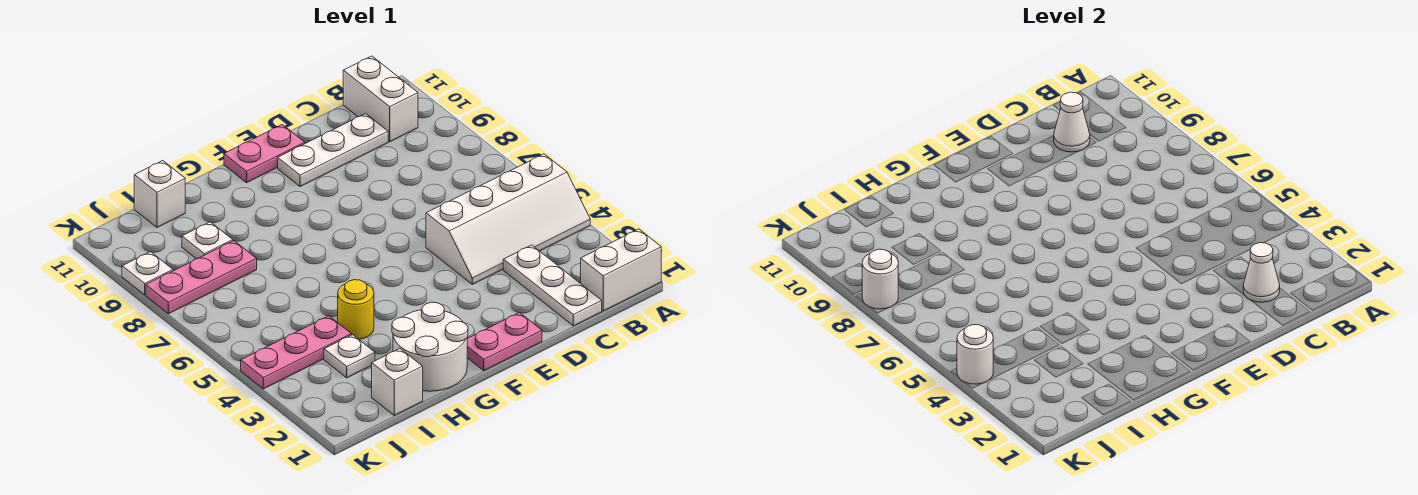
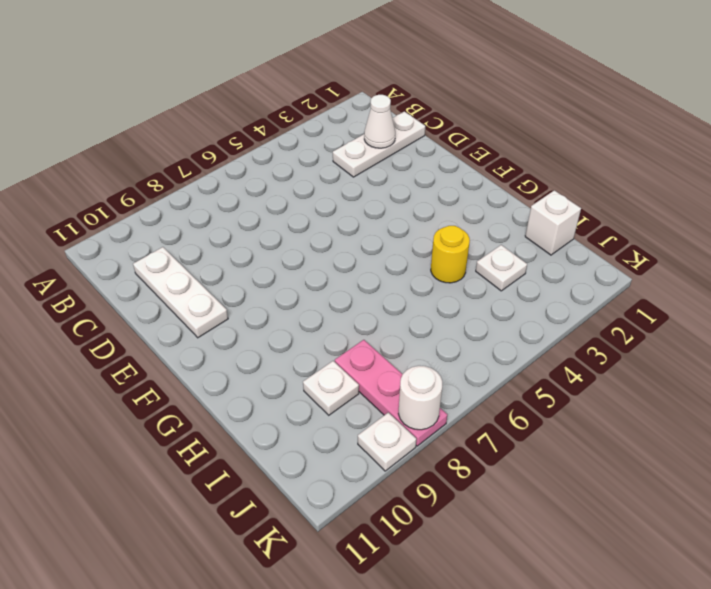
none -> white 1x2 brick [581,229,661,311]
none -> white 2x4 slope [426,154,590,284]
none -> white 1x2 brick [343,56,418,142]

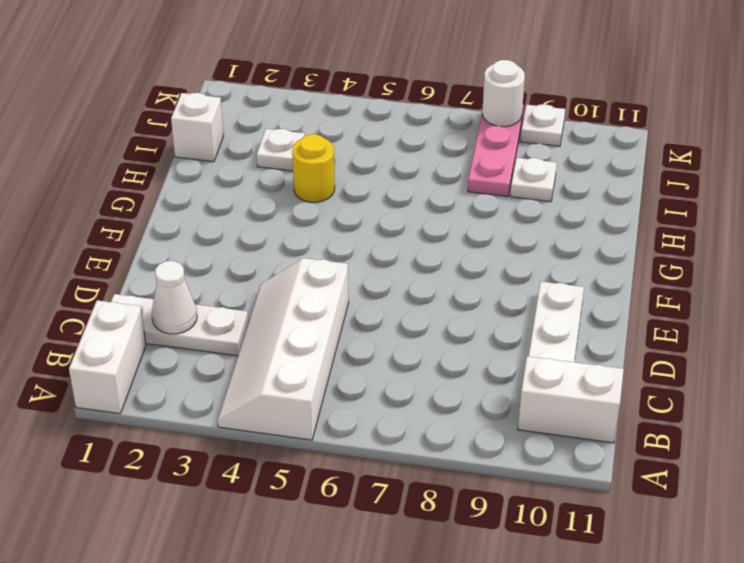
none -> pink 1x2 plate [467,313,542,371]
none -> pink 1x2 plate [224,125,305,183]
none -> white 2x2 round brick [392,302,468,391]

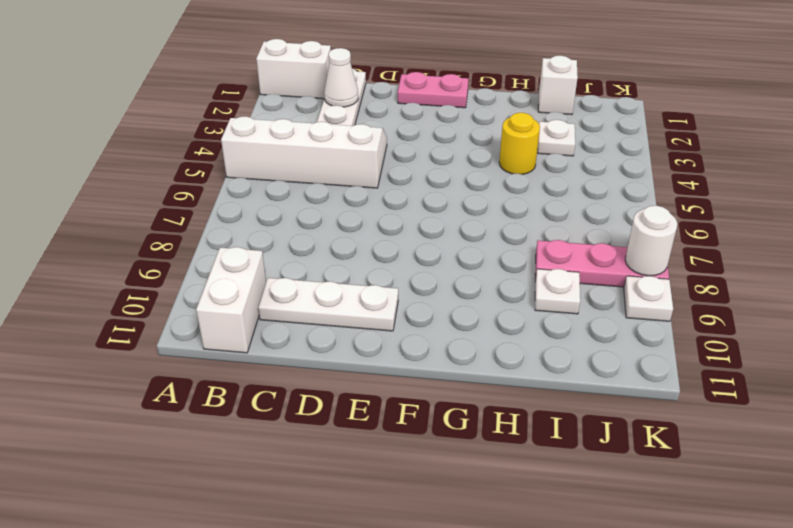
none -> pink 1x2 plate [224,125,305,183]
none -> white 2x2 round brick [392,302,468,391]
none -> pink 1x3 plate [241,316,351,389]

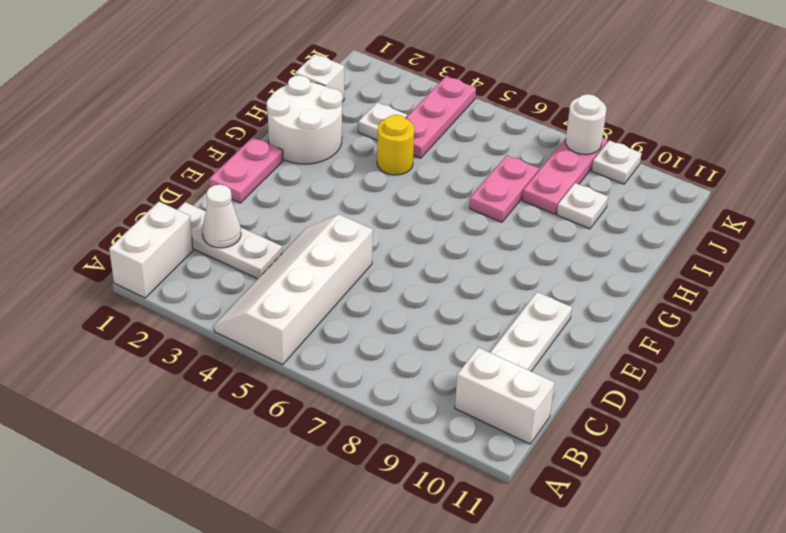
pink 1x2 plate [470,155,539,222] -> pink 1x2 plate moved to [224,125,305,183]
none -> white 1x1 brick [134,161,185,227]
none -> white 1x1 cone [1054,92,1090,152]
none -> white 1x1 round brick [957,325,993,384]

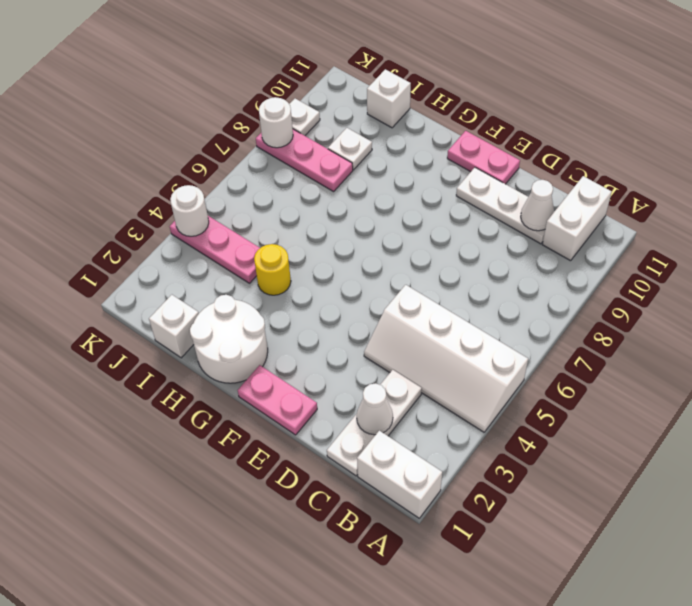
none -> white 1x1 plate [324,335,375,378]

